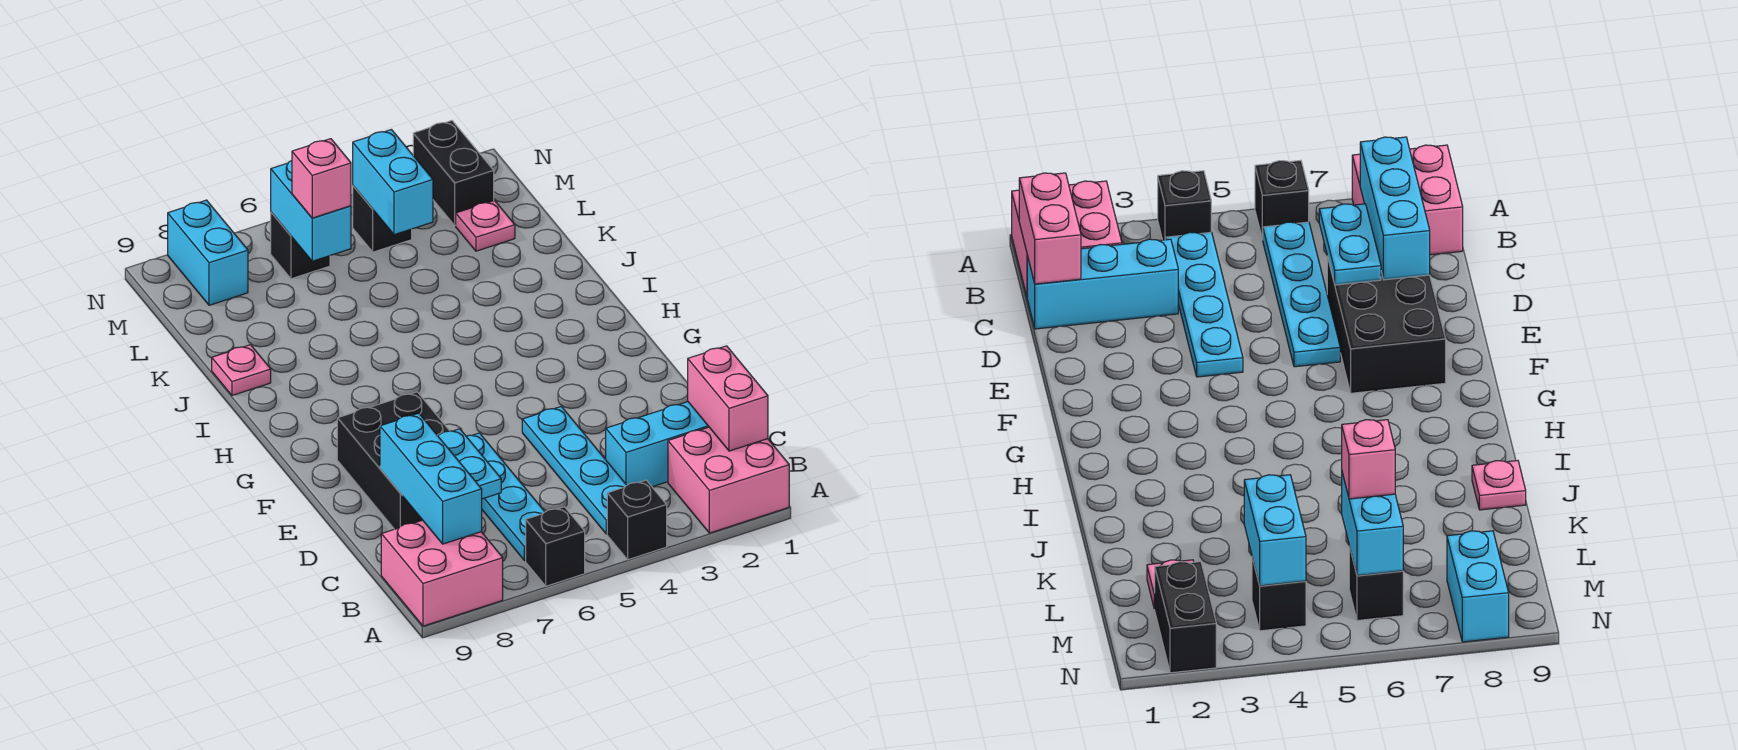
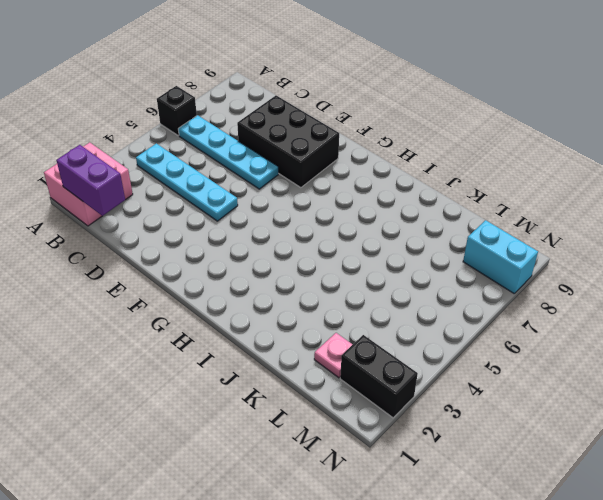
purple 1x2 brick [56,145,125,216] -> pink 1x2 brick [688,346,768,451]
none -> black 1x1 brick [607,480,667,560]
none -> pink 2x2 brick [381,520,503,626]
none -> cyan 1x3 brick [606,402,709,487]

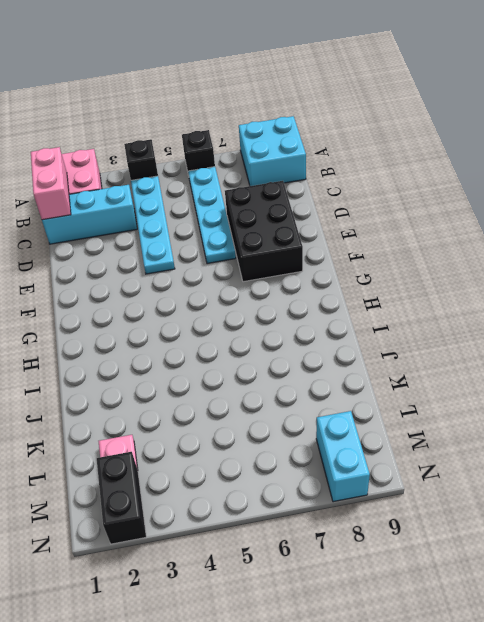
cyan 2x2 brick [239,116,306,186] -> pink 2x2 brick [381,520,503,626]
none -> pink 1x1 plate [212,345,271,395]
none -> black 1x1 brick [353,186,412,252]
none -> black 1x1 brick [271,212,330,279]

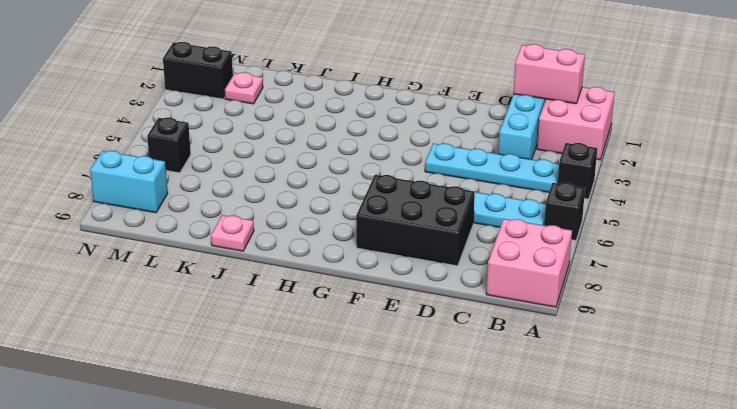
none -> black 1x1 brick [353,186,412,252]
none -> cyan 1x3 brick [380,413,482,544]
none -> cyan 1x2 plate [438,429,501,499]

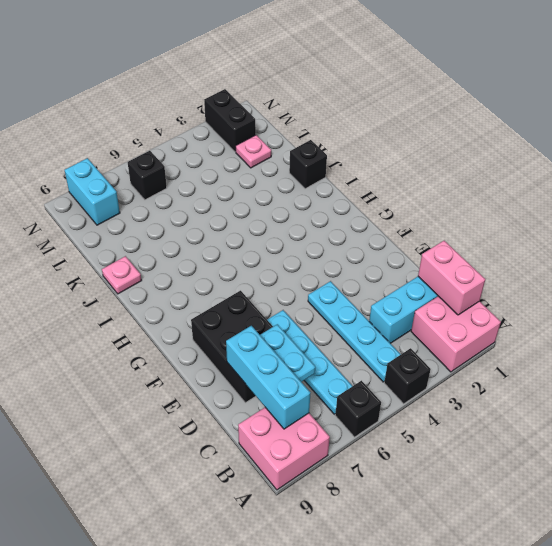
black 1x1 brick [289,140,327,189] -> black 1x1 brick moved to [353,186,412,252]
none -> cyan 1x2 brick [353,130,433,235]
none -> cyan 1x2 brick [271,161,351,261]
none -> pink 1x1 brick [292,139,351,218]

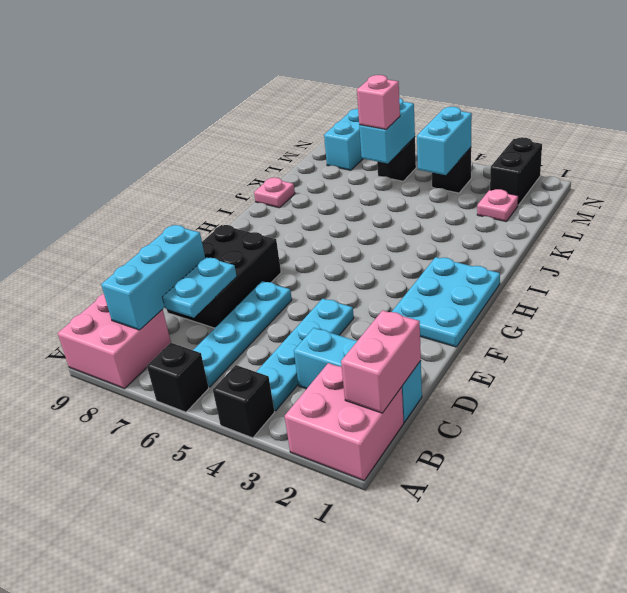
cyan 2x3 plate [392,257,500,347] -> none

